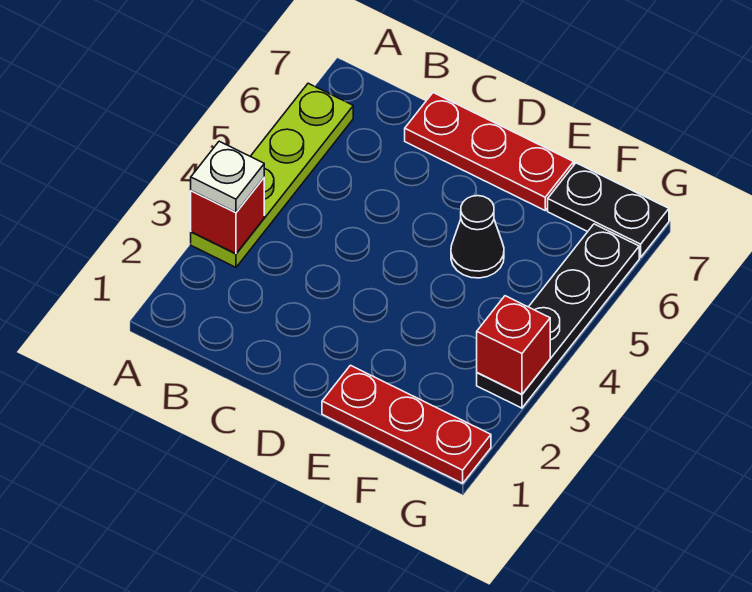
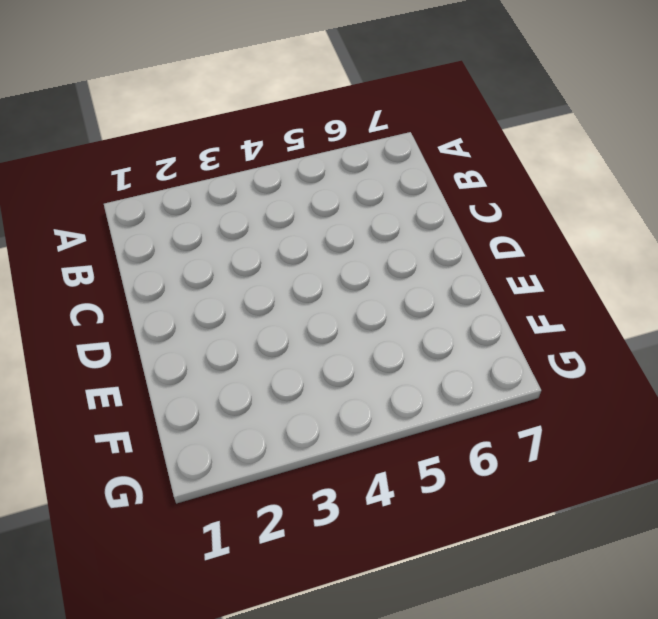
none -> lime 1x4 plate [191,83,353,267]
none -> red 1x3 plate [405,93,574,210]

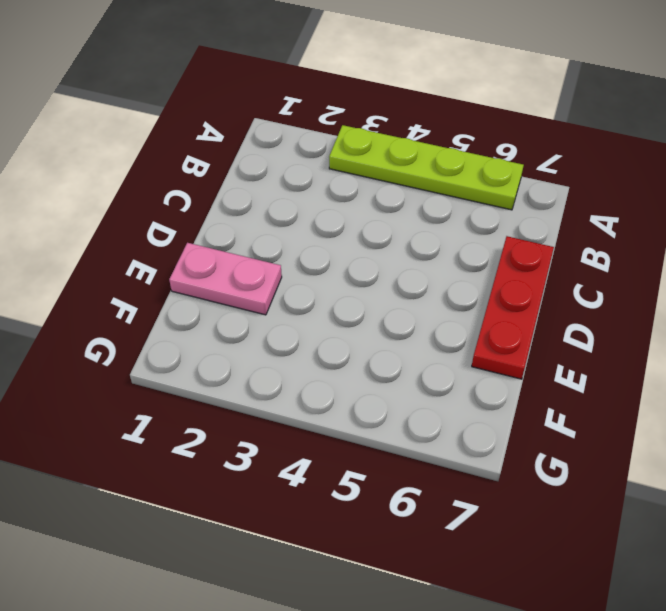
pink 1x2 plate [169,243,282,315] -> red 1x3 plate [322,365,491,483]
none -> black 1x1 cone [451,196,504,278]
none -> black 1x2 plate [548,163,669,257]

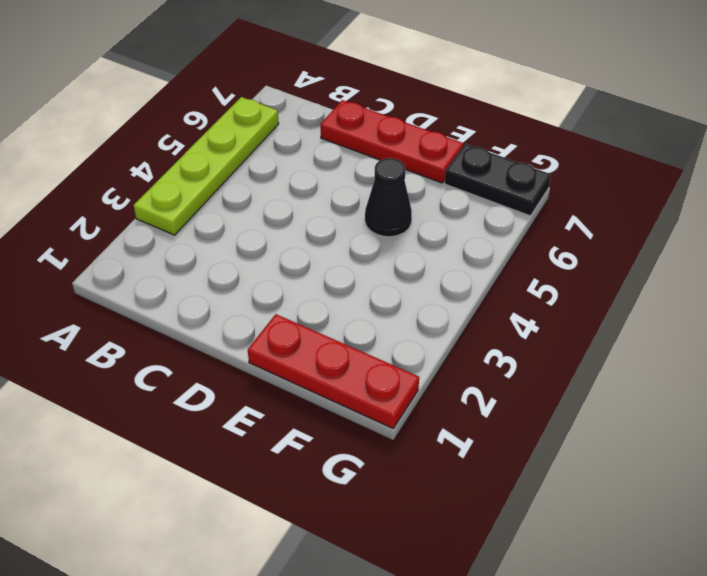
none -> black 1x4 plate [477,224,639,408]
none -> red 1x1 brick [191,178,264,254]

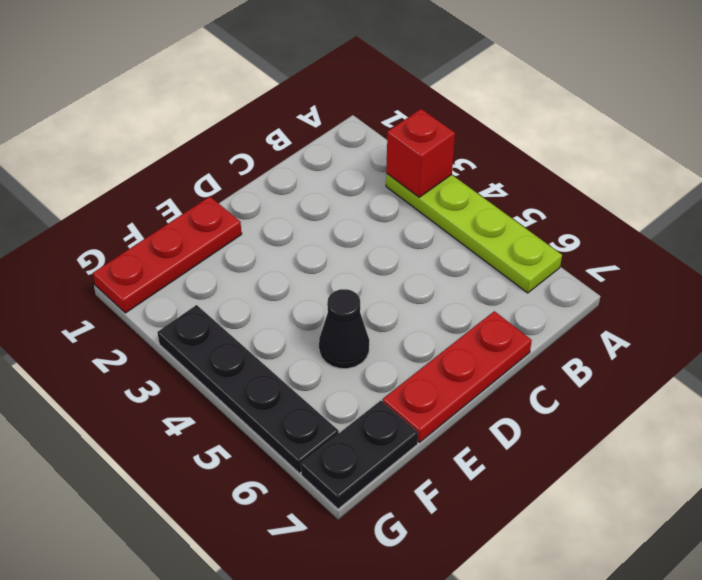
none -> red 1x1 brick [477,296,550,394]
none -> white 1x1 plate [191,141,264,213]

